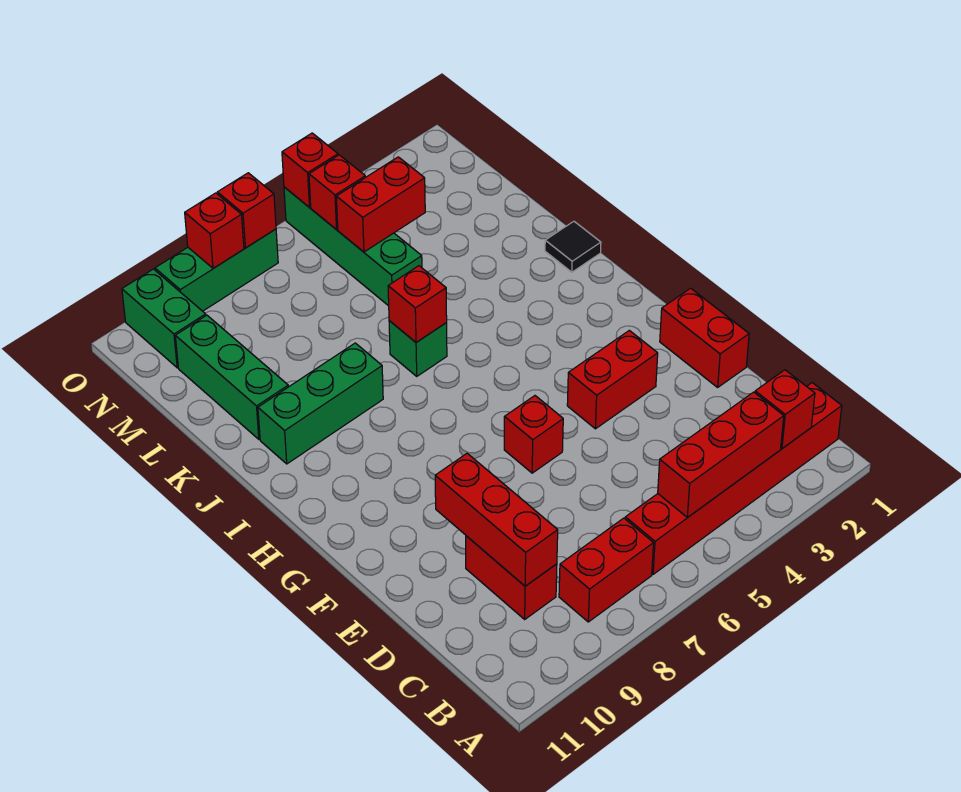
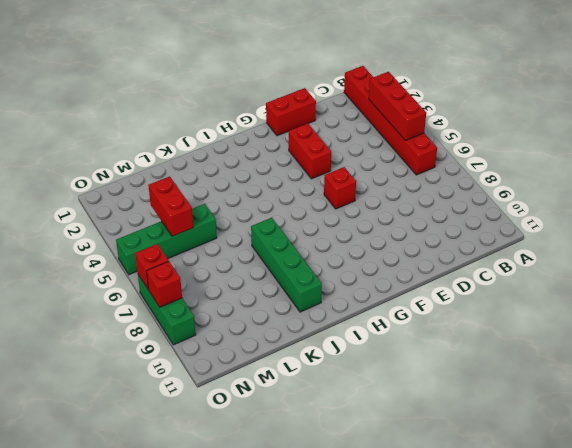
green 1x4 brick [251,217,322,312] -> green 1x3 brick [258,343,383,464]
none -> red 1x2 brick [559,518,653,622]
none -> red 1x2 brick [466,536,557,619]
none -> black 1x1 tile [545,221,601,272]

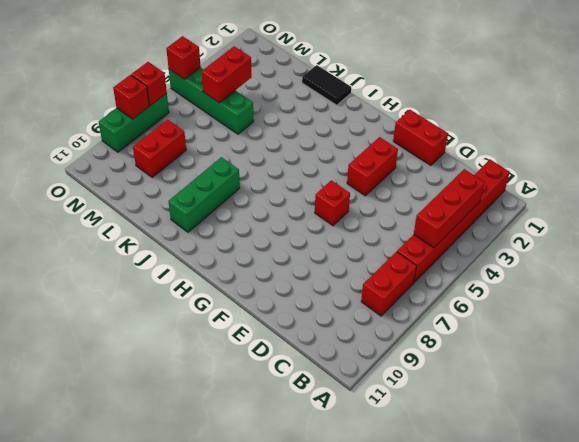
black 1x2 tile [302,65,351,105] -> black 1x1 tile [545,221,601,272]
red 1x2 brick [133,119,186,178] -> red 1x2 brick turned to [466,536,557,619]
none -> green 1x1 brick [389,321,447,376]
none -> green 1x3 brick [175,315,288,439]
none -> green 1x2 brick [122,269,206,368]

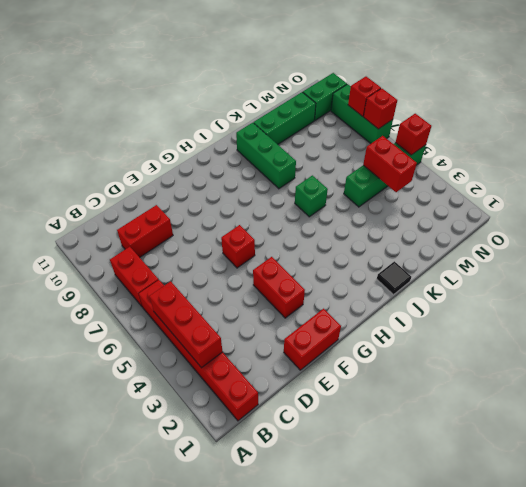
none -> red 1x1 brick [755,370,815,448]
none -> red 1x3 brick [435,453,558,586]
none -> red 1x1 brick [388,266,447,342]

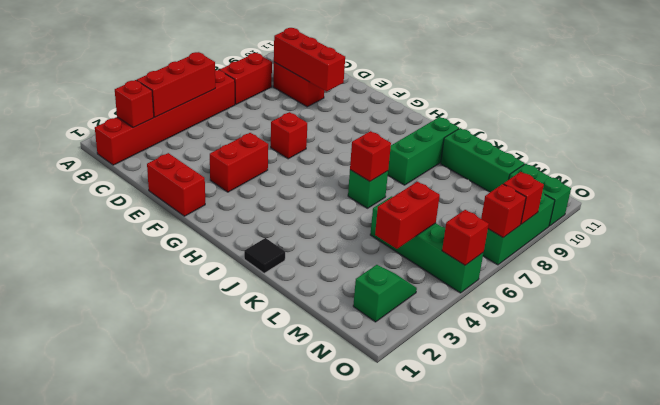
green 1x2 slope [353,265,417,322] -> none
none -> red 1x1 brick [309,155,365,230]

